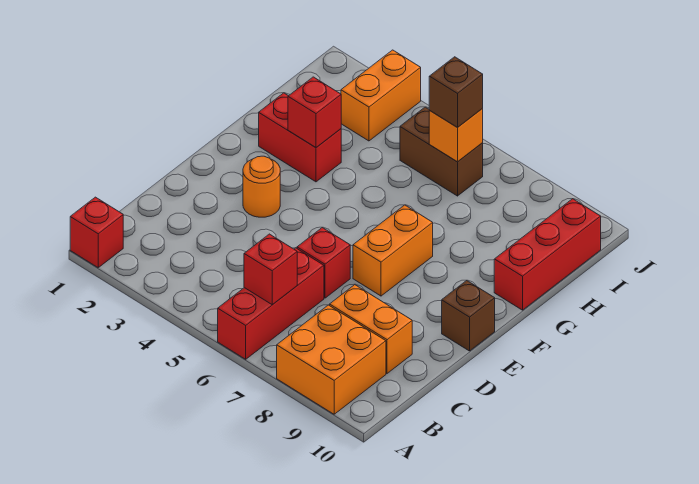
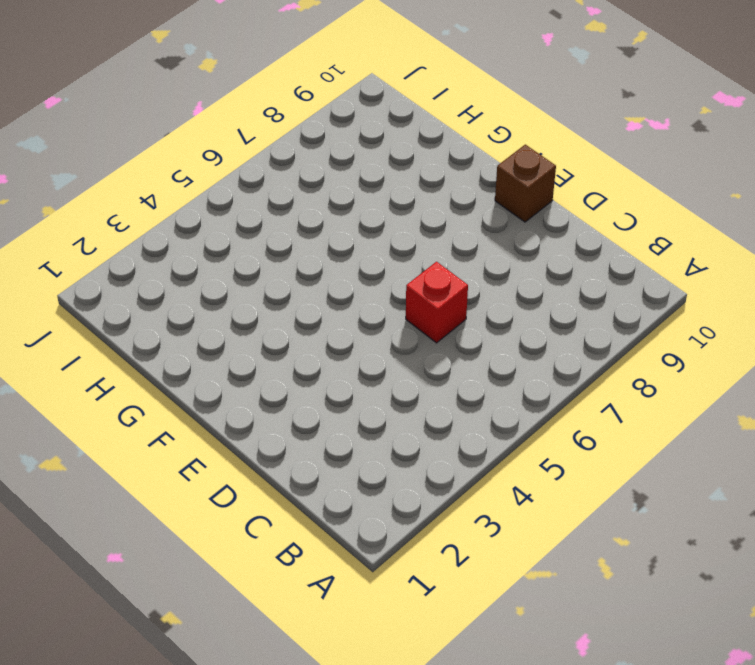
none -> red 1x1 brick [70,197,123,268]
none -> red 1x3 brick [218,248,324,359]
none -> orange 2x2 brick [277,305,386,414]

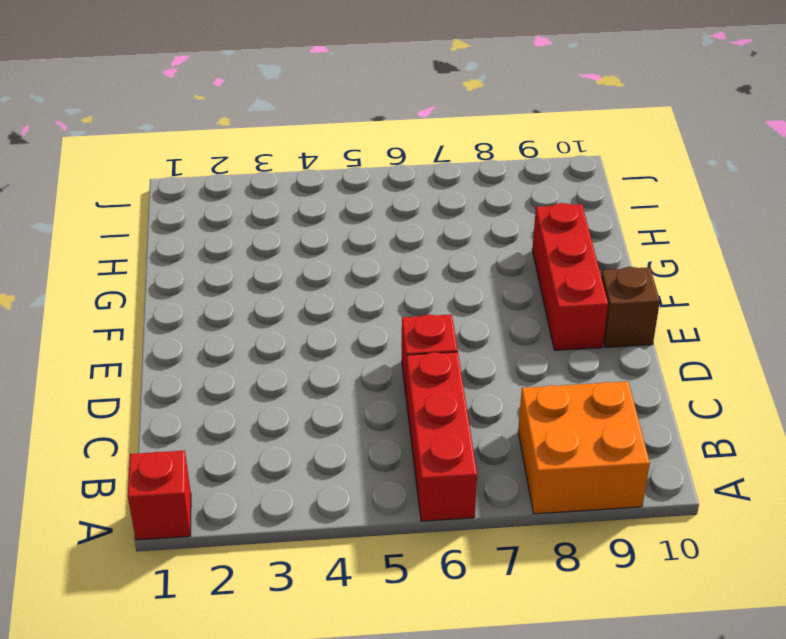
red 1x3 brick [532,203,608,350] -> red 1x3 brick moved to [494,199,601,310]
none -> orange 1x2 brick [330,285,412,373]
none -> orange 1x1 round brick [243,156,280,217]
none -> orange 1x2 brick [353,205,433,296]

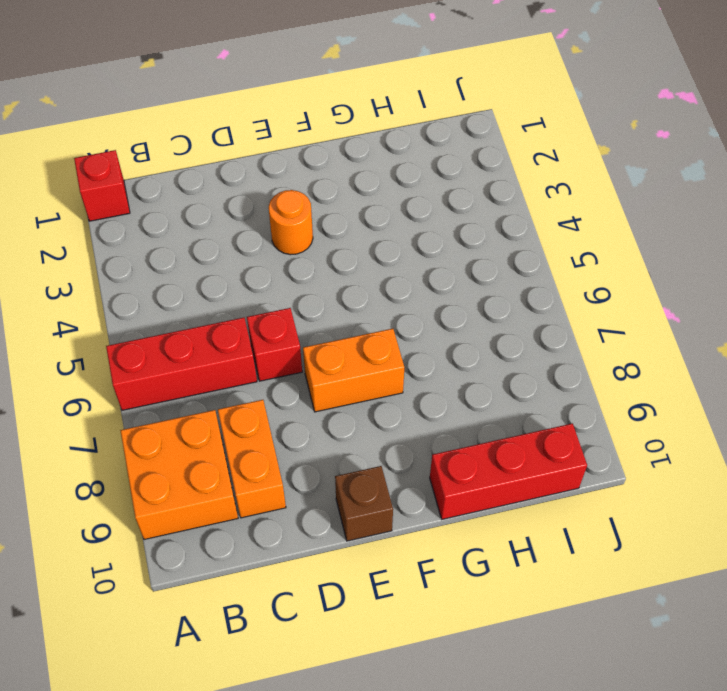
none -> red 1x2 brick [259,93,341,182]
none -> orange 1x2 brick [341,50,421,141]
none -> brown 1x2 brick [400,107,483,196]

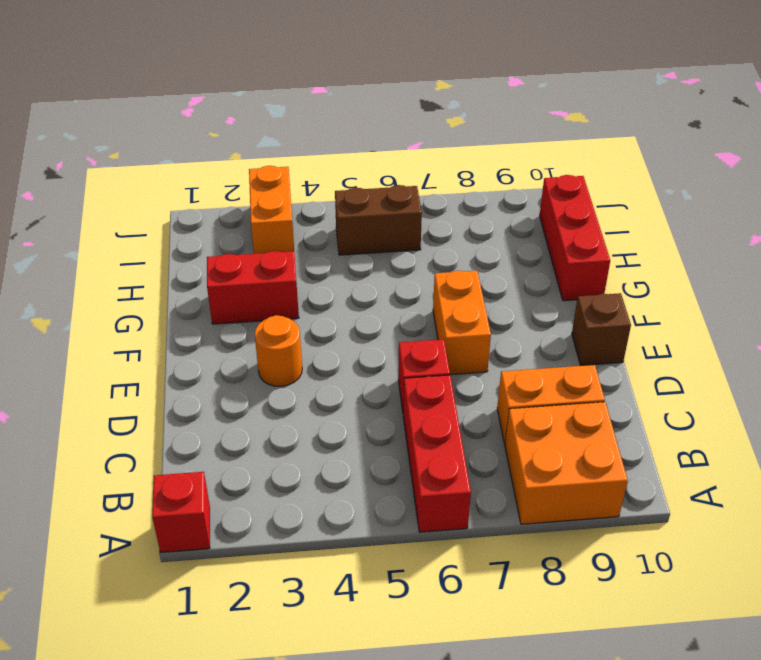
none -> red 1x1 brick [244,234,297,305]
none -> red 1x1 brick [288,77,341,147]
none -> orange 1x1 brick [429,109,483,162]

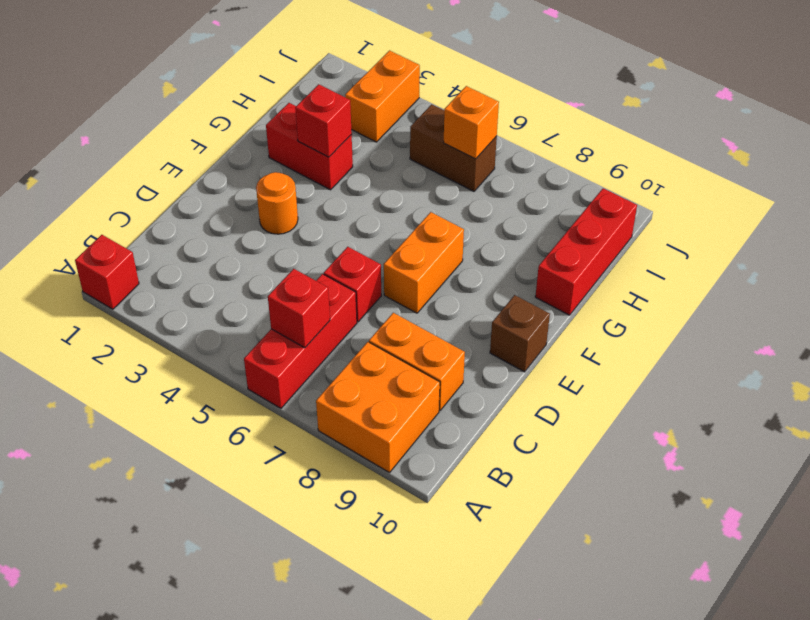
none -> brown 1x1 brick [429,57,483,128]

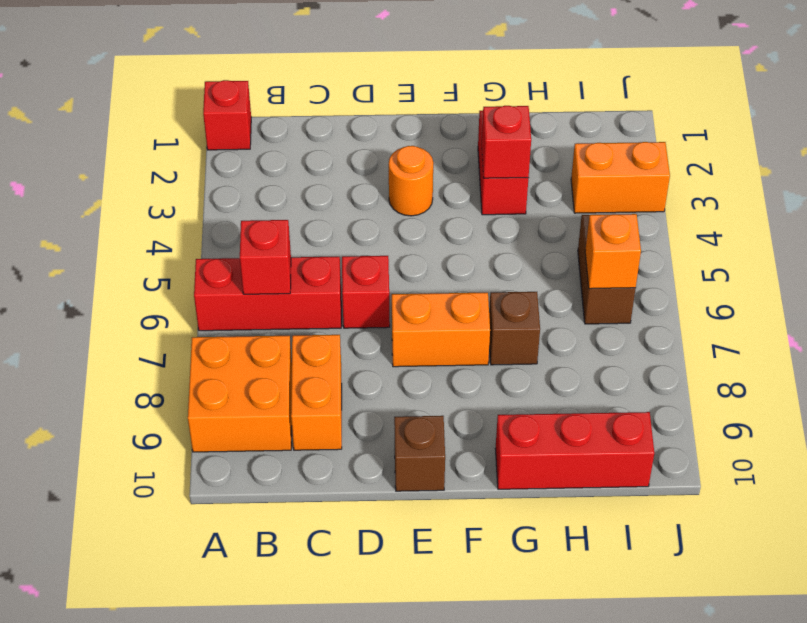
brown 1x1 brick [489,292,540,365] -> brown 1x1 brick moved to [429,57,483,128]

